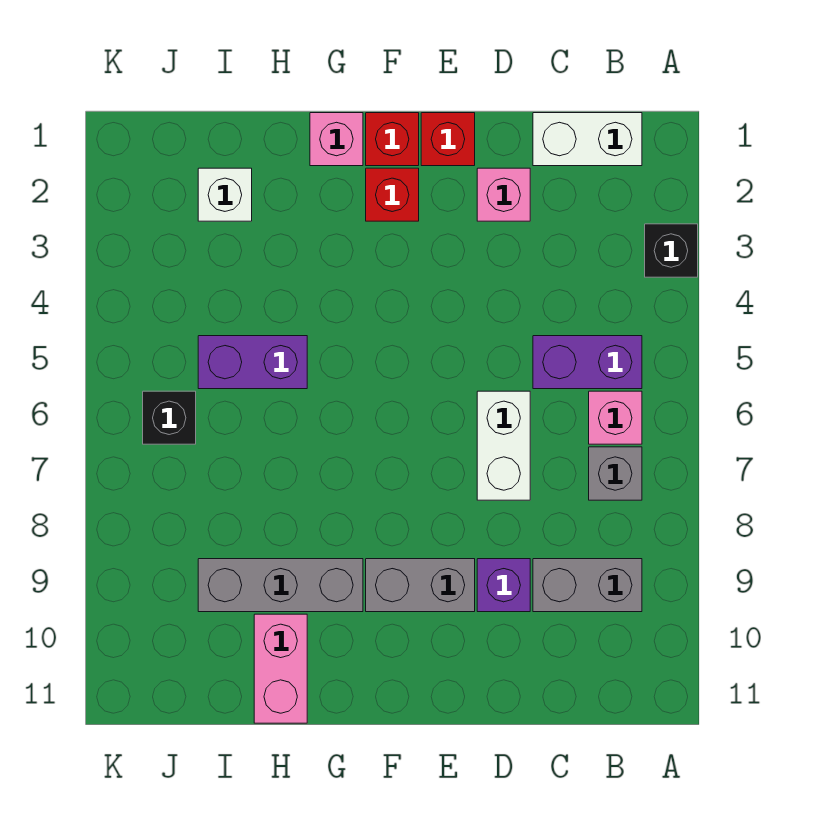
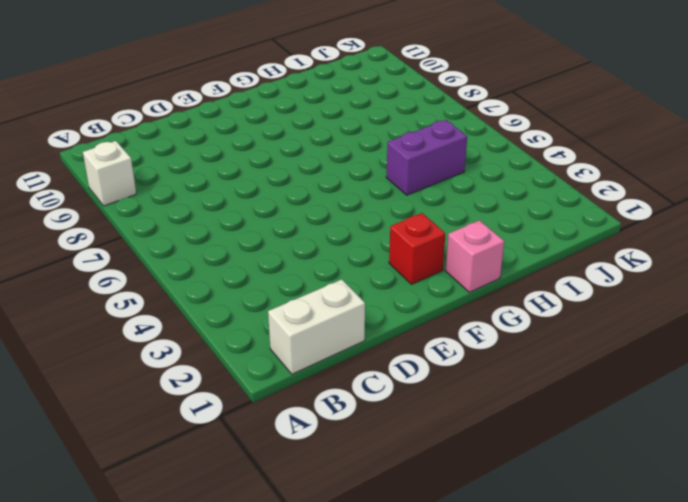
white 1x1 brick [83,141,136,206] -> white 1x1 brick moved to [198,168,252,221]
none -> black 1x1 brick [645,224,698,277]
none -> purple 1x2 brick [533,336,642,389]
none -> pink 1x1 brick [589,391,642,444]

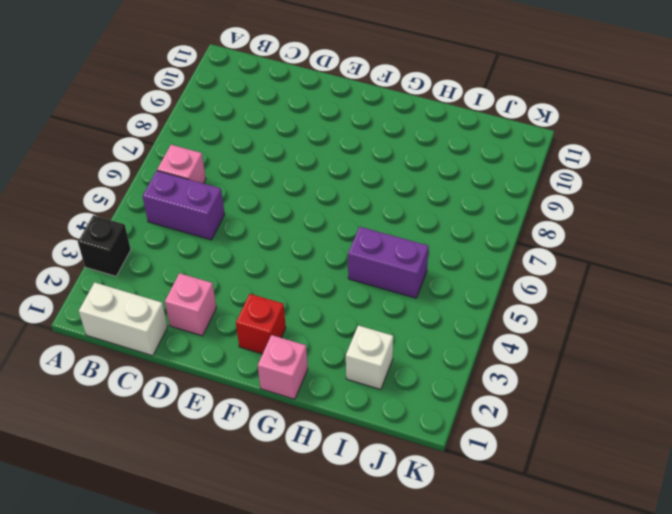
none -> grey 1x1 brick [589,447,642,500]
none -> grey 1x2 brick [533,559,642,612]
none -> white 1x2 brick [477,391,530,500]

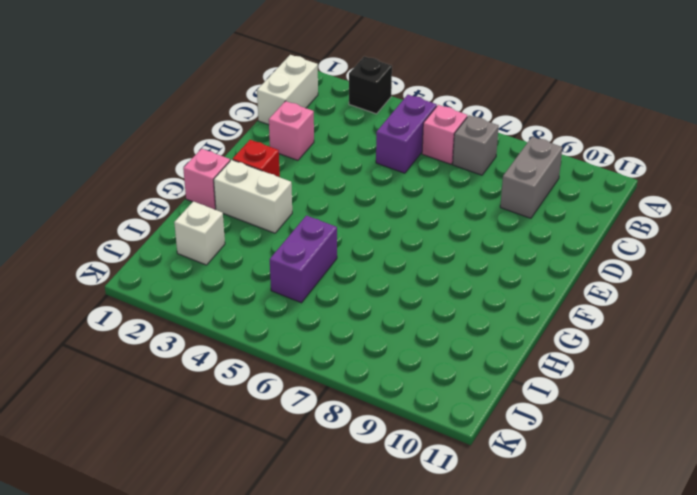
white 1x2 brick [214,160,292,233] -> white 1x2 brick moved to [477,391,530,500]
none -> purple 1x1 brick [477,559,530,612]
none -> red 1x1 brick [421,113,475,166]
none -> grey 1x2 brick [366,559,475,612]

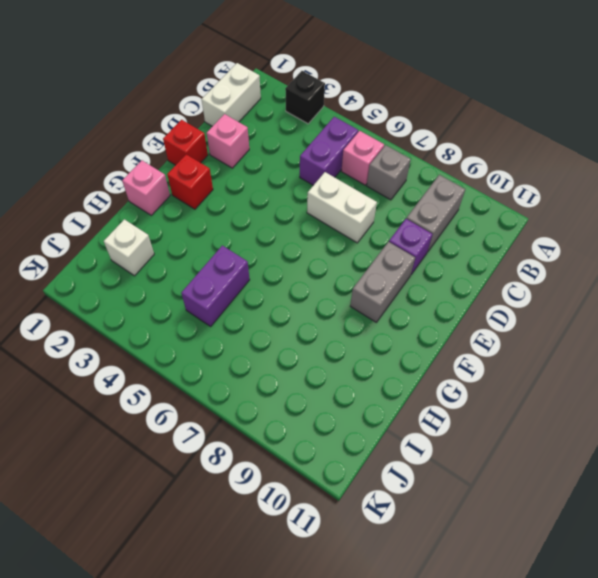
none -> red 1x1 brick [366,113,419,166]
none -> grey 1x3 brick [198,559,363,612]
none -> pink 1x2 brick [254,614,307,723]

